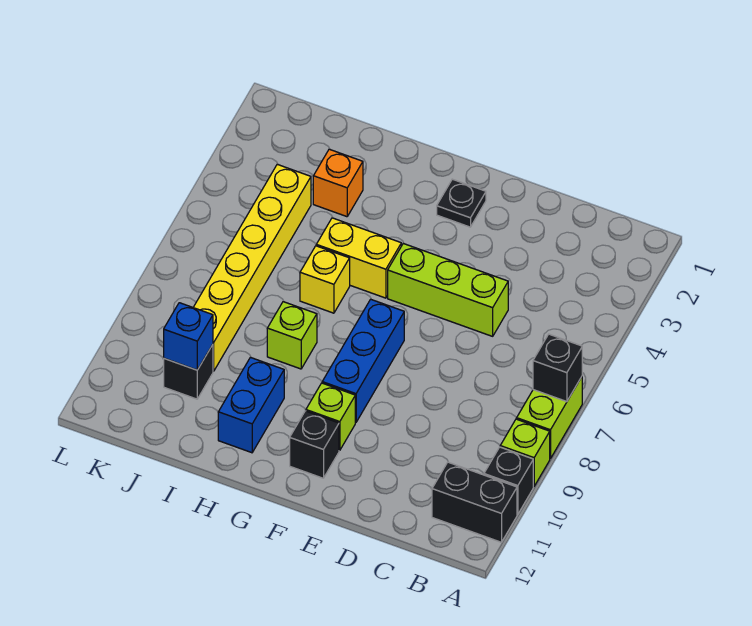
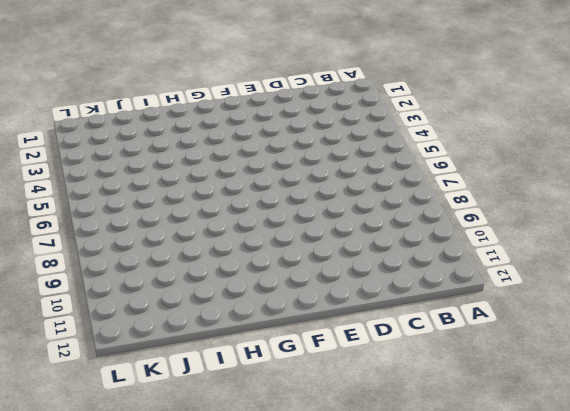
none -> lime 1x2 brick [517,377,582,459]
none -> lime 1x1 brick [500,419,550,486]
none -> black 1x1 brick [484,447,533,514]

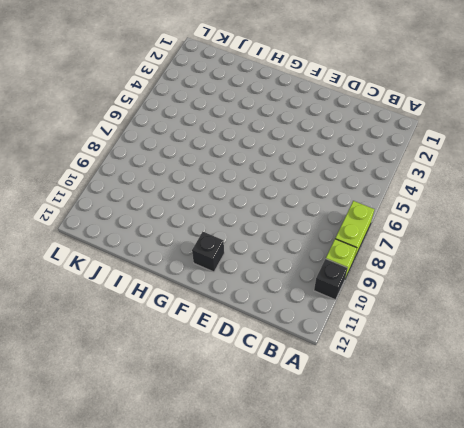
none -> black 1x2 brick [432,462,517,542]
none -> lime 1x3 brick [388,244,508,336]
none -> black 1x1 plate [437,179,486,227]

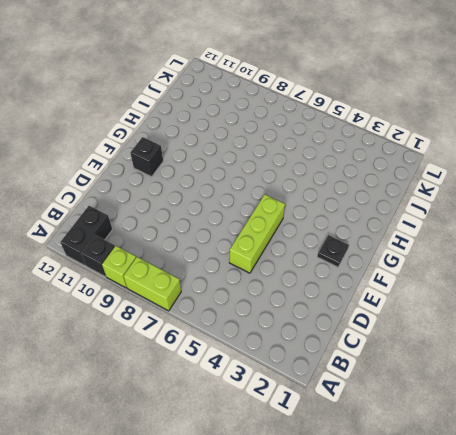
none -> blue 1x3 brick [322,299,404,422]
none -> lime 1x1 brick [306,383,355,450]
none -> yellow 1x2 brick [316,218,401,298]

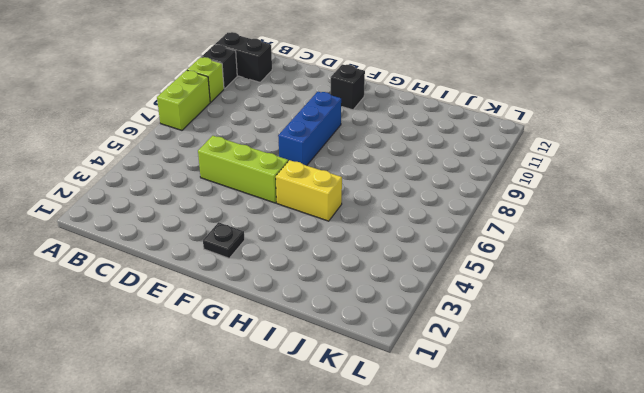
none -> lime 1x1 brick [306,383,355,450]
none -> yellow 1x1 brick [300,246,350,313]
none -> lime 1x1 brick [267,302,317,369]

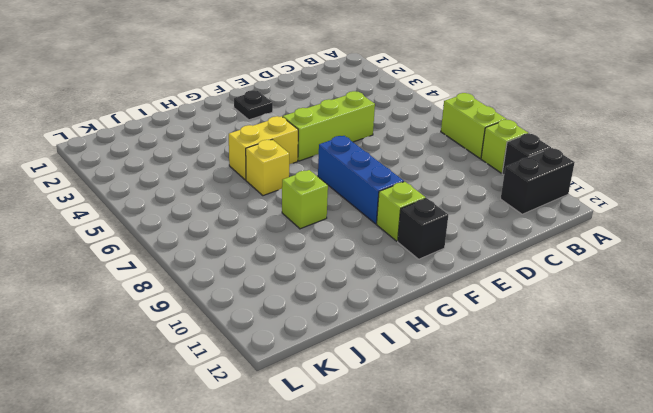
none -> blue 1x2 brick [218,358,284,453]
none -> orange 1x1 brick [313,149,363,217]
none -> yellow 1x6 brick [193,164,311,371]

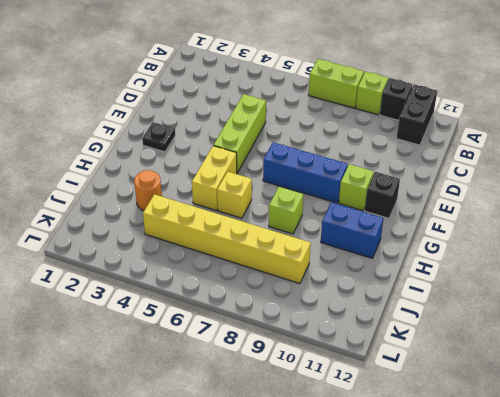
orange 1x1 round brick [134,170,162,210] -> orange 1x1 brick [313,149,363,217]
none -> black 1x1 brick [164,344,213,399]
none -> black 1x1 brick [533,334,582,402]
none -> blue 1x1 brick [164,303,213,370]

